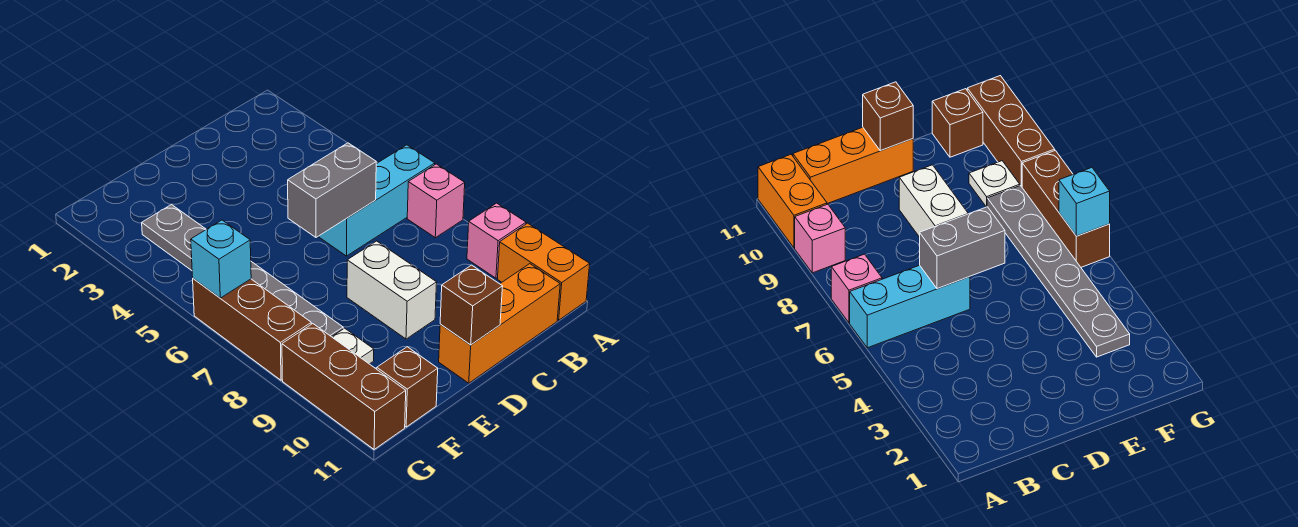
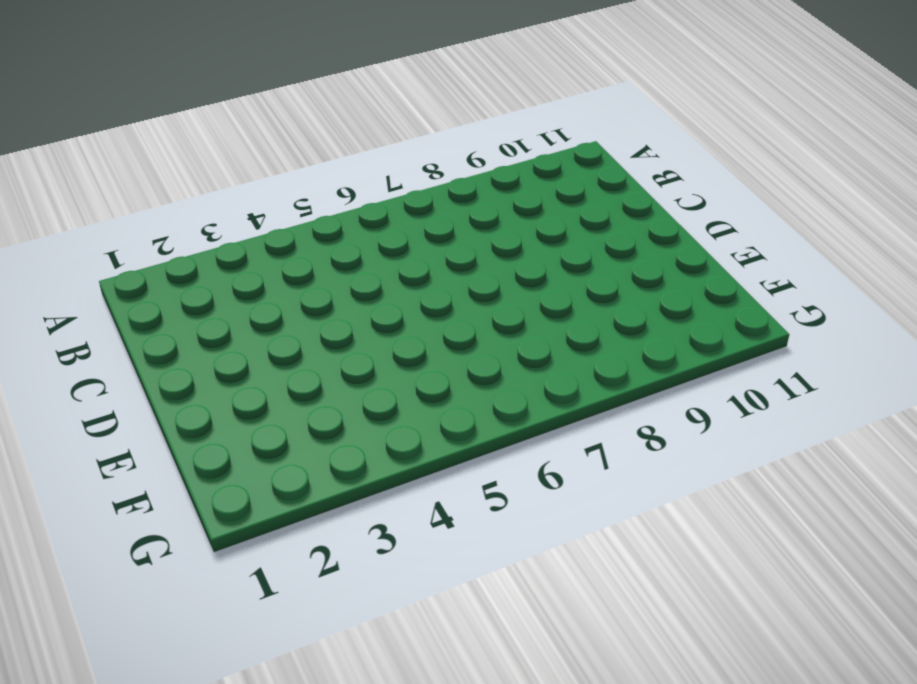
none -> cyan 1x3 brick [319,145,435,256]
none -> pink 1x1 brick [407,164,465,238]
none -> pink 1x1 brick [467,203,526,278]

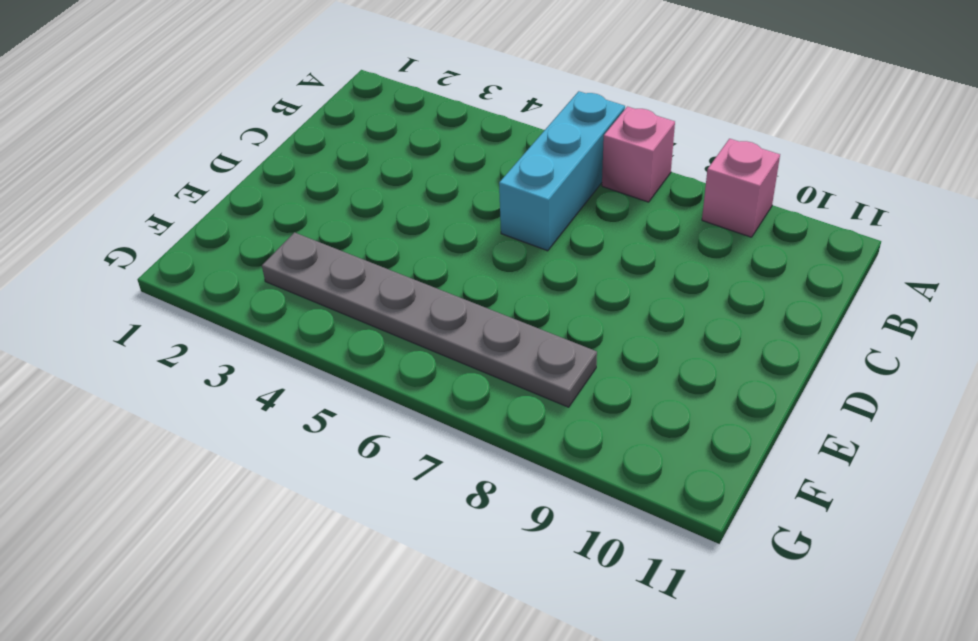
none -> orange 1x2 brick [498,223,590,320]
none -> orange 1x3 brick [439,264,560,383]
none -> white 1x2 brick [347,241,437,339]

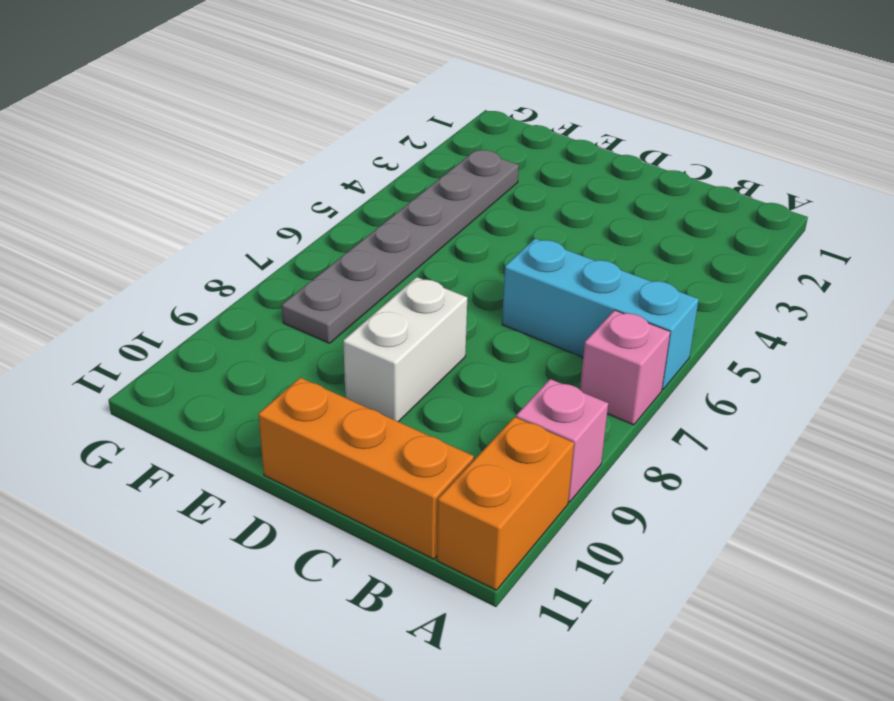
none -> white 1x1 plate [332,328,374,364]
none -> brown 1x1 brick [377,347,438,427]
none -> brown 1x3 brick [193,279,311,380]

